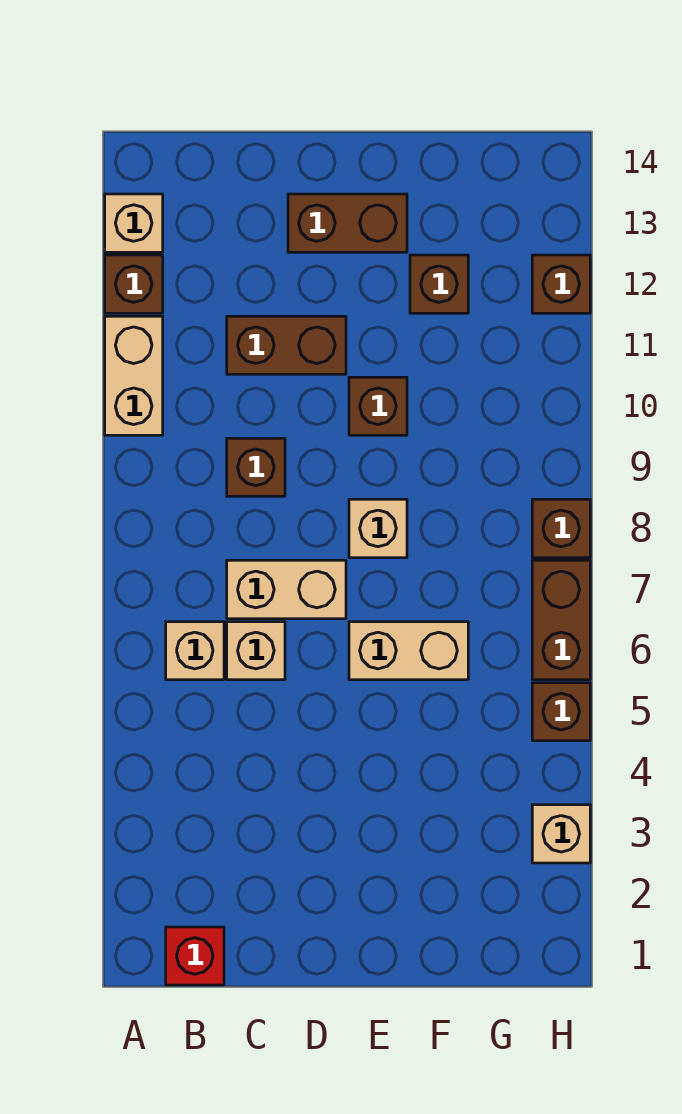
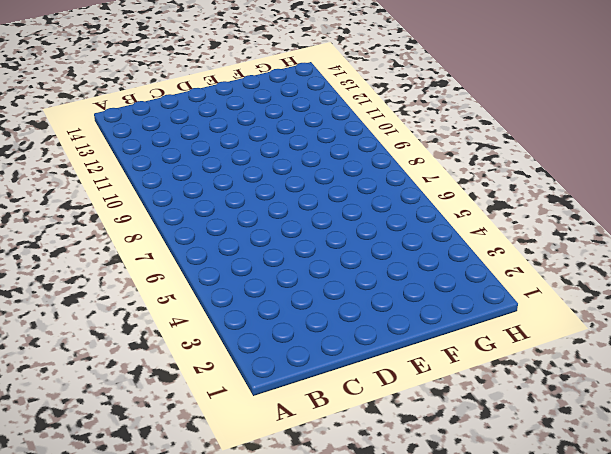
none -> tan 1x2 brick [105,316,163,435]
none -> brown 1x1 brick [105,255,163,313]
none -> tan 1x1 brick [105,194,163,252]

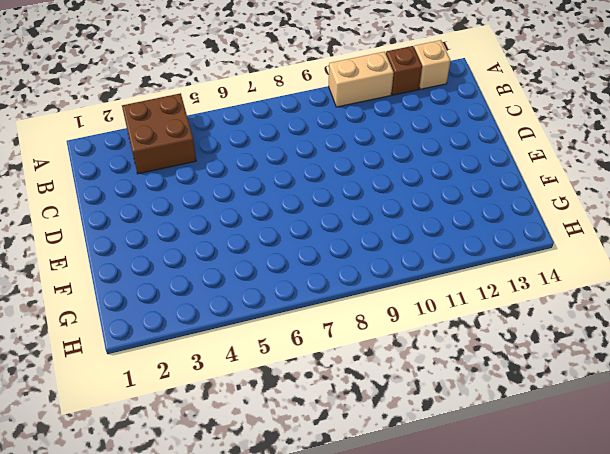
brown 2x2 brick [122,93,196,174] -> none
none -> red 1x1 brick [166,927,224,985]
none -> tan 1x1 brick [166,622,224,680]
none -> tan 1x1 brick [227,622,285,680]

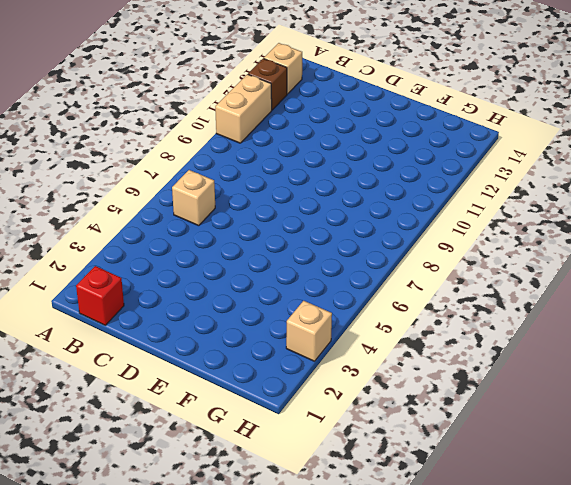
none -> tan 1x1 brick [227,622,285,680]
none -> tan 1x2 brick [227,560,346,619]
none -> brown 1x1 brick [227,438,285,496]

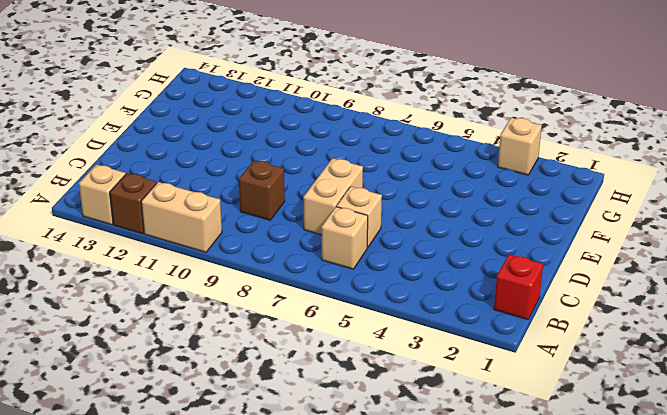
none -> brown 1x2 brick [227,316,346,374]
none -> brown 1x2 brick [288,194,407,252]
none -> tan 1x2 brick [349,622,468,680]

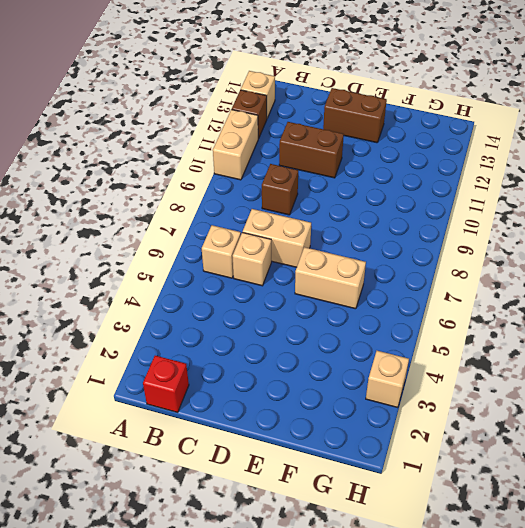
none -> tan 1x1 brick [349,499,407,558]
none -> brown 1x1 brick [349,377,407,435]
none -> brown 1x1 brick [410,255,468,313]

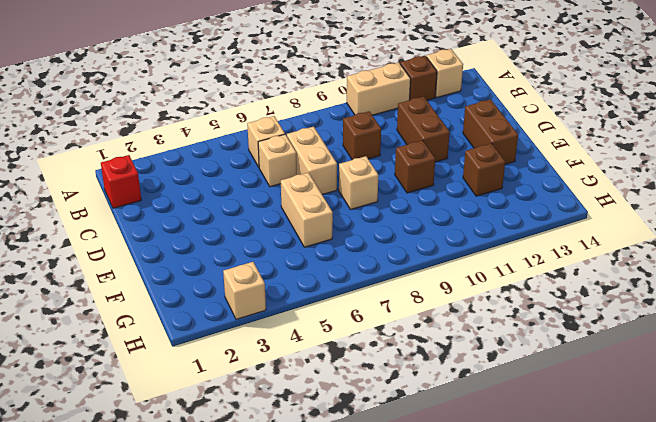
none -> brown 1x1 brick [532,683,590,741]
none -> brown 1x2 brick [532,560,590,680]
none -> brown 1x1 brick [532,499,590,558]

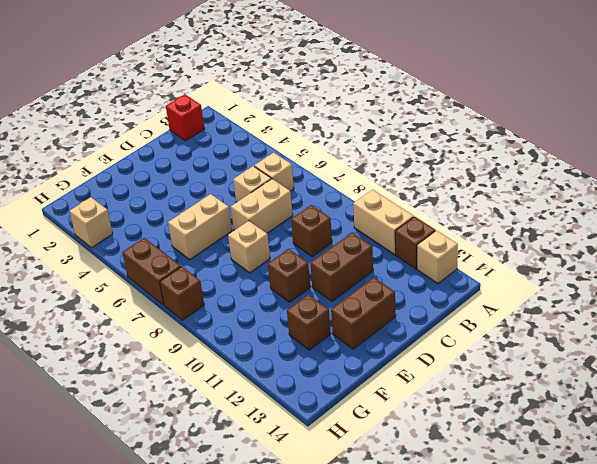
none -> brown 1x1 brick [532,683,590,741]
none -> brown 1x1 brick [532,255,590,313]

